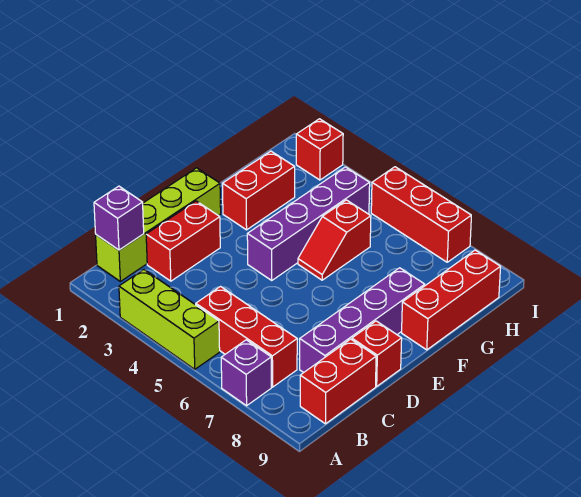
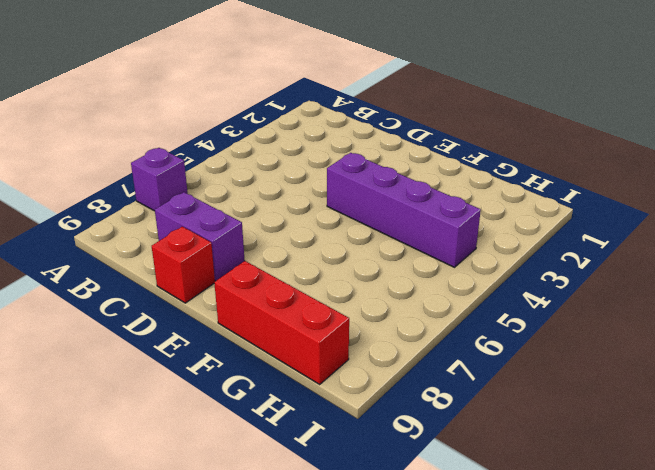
purple 1x2 brick [155,192,245,281] -> purple 1x4 brick [300,268,425,373]
none -> lime 1x3 brick [119,270,220,369]
none -> lime 1x4 brick [96,168,221,281]
none -> red 1x3 brick [195,287,297,387]

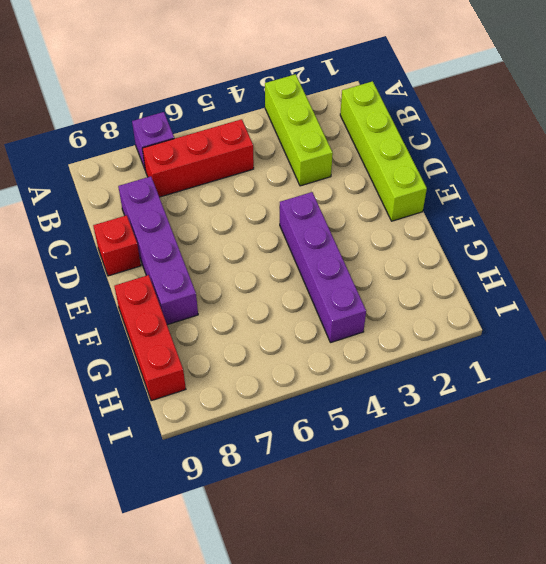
lime 1x3 brick [265,74,333,186] -> lime 1x3 brick turned to [119,270,220,369]
none -> red 1x2 brick [300,339,376,424]
none -> red 1x2 brick [146,201,220,281]
none -> red 1x2 brick [222,151,295,230]

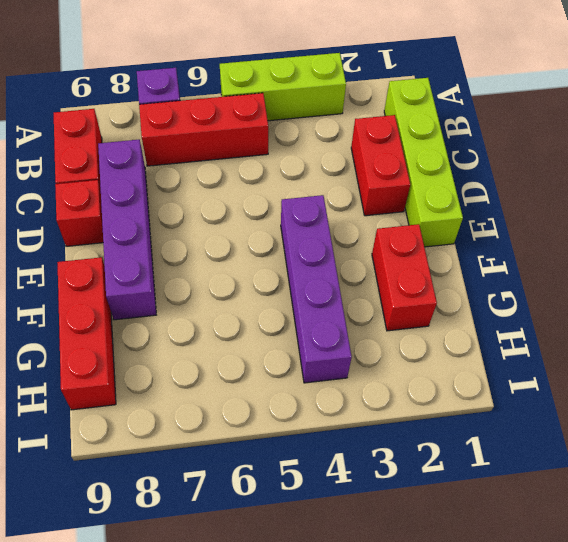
none -> red 1x2 slope [298,200,371,280]
none -> red 1x1 brick [296,119,343,180]
none -> red 1x3 brick [371,167,471,262]

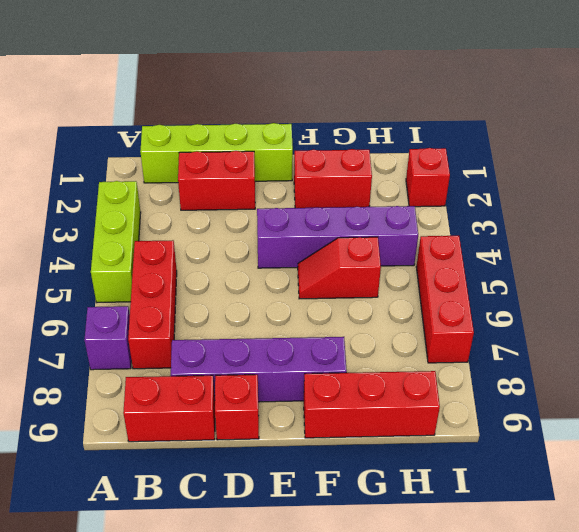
none -> purple 1x1 brick [94,186,144,250]

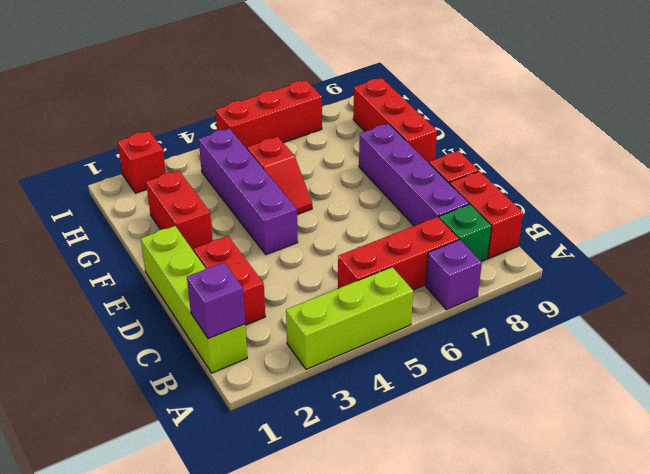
green 1x1 brick [439,204,491,262] -> none

